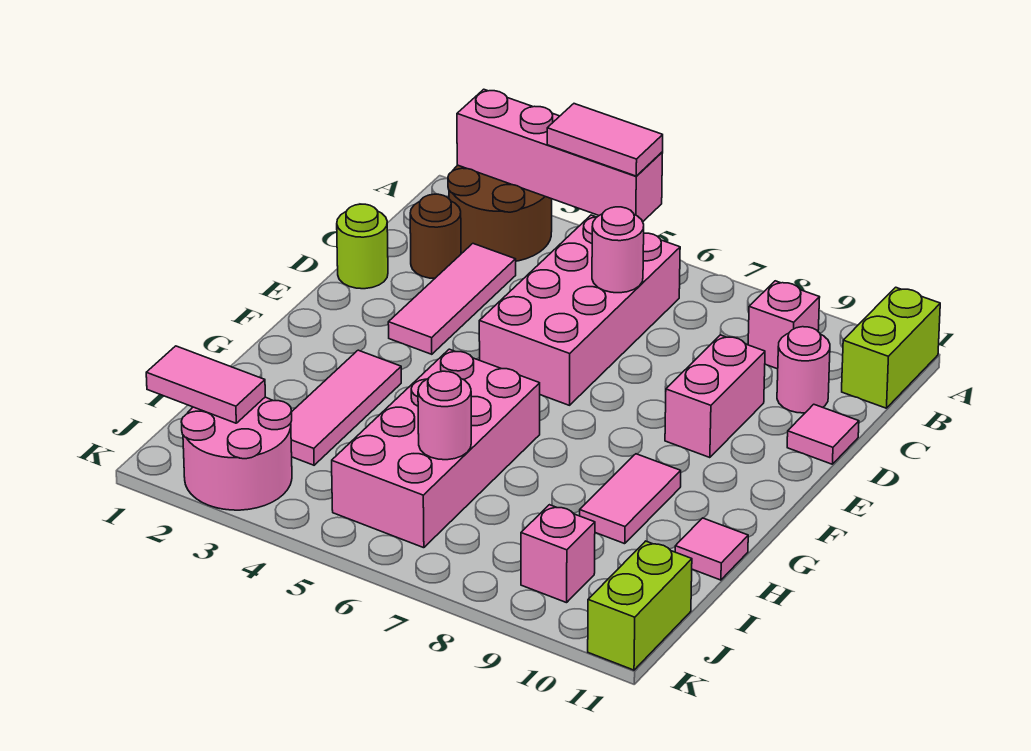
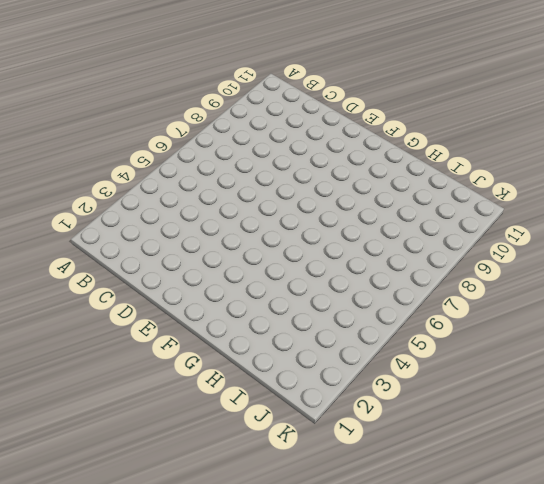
none -> brown 2x2 round brick [448,165,552,261]
none -> lime 1x2 brick [842,287,940,408]
none -> pink 2x4 brick [479,215,680,405]

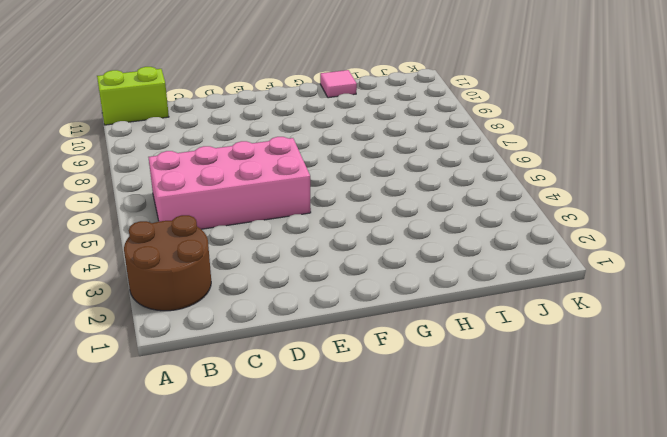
none -> pink 1x1 brick [748,281,820,369]
none -> brown 1x1 round brick [410,194,461,278]
none -> pink 1x3 tile [388,244,516,354]

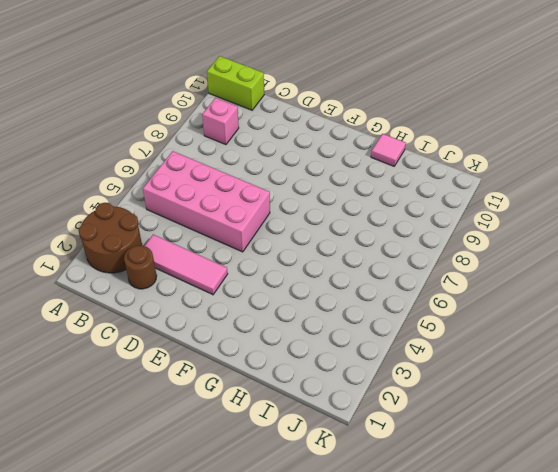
none -> pink 1x1 round brick [777,327,830,413]
none -> lime 1x1 round brick [337,204,388,289]
none -> pink 1x2 brick [665,335,765,458]

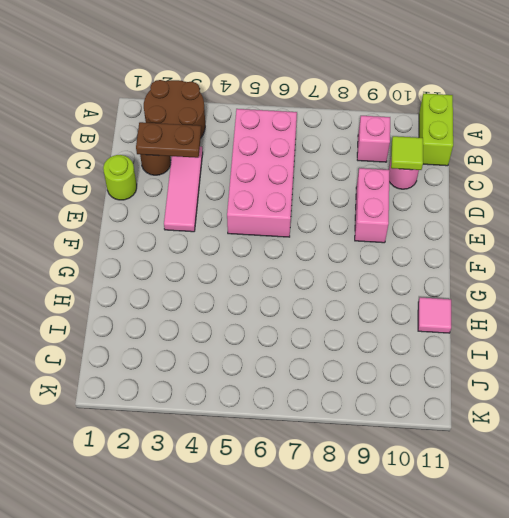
brown 1x2 plate [136,122,201,158] -> none
lime 1x1 tile [391,136,423,170] -> none
none -> pink 1x1 tile [787,404,859,464]
none -> pink 1x3 tile [291,350,401,465]
none -> pink 2x4 brick [332,349,540,548]

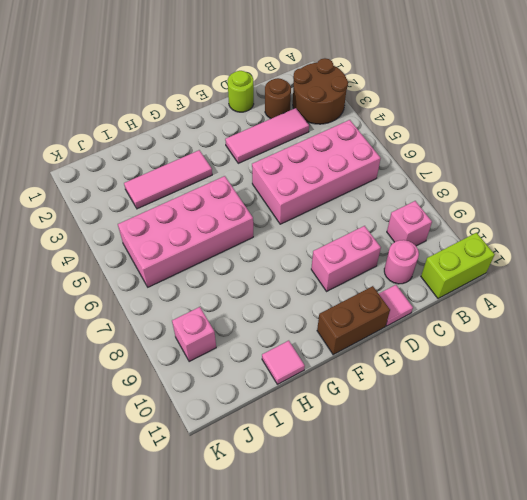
brown 1x2 brick [317,286,390,355] -> none
none -> pink 1x2 tile [580,454,681,544]
none -> pink 2x2 round brick [181,397,292,510]
none -> lime 1x2 brick [588,541,692,670]

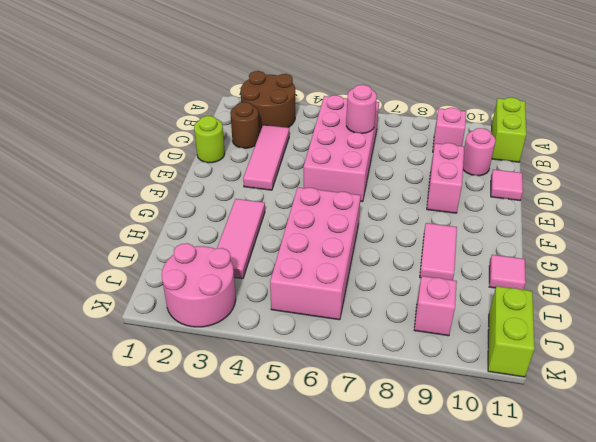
none -> pink 1x4 brick [457,89,663,222]
none -> pink 1x1 round brick [418,371,471,460]
none -> pink 1x2 tile [146,346,265,423]

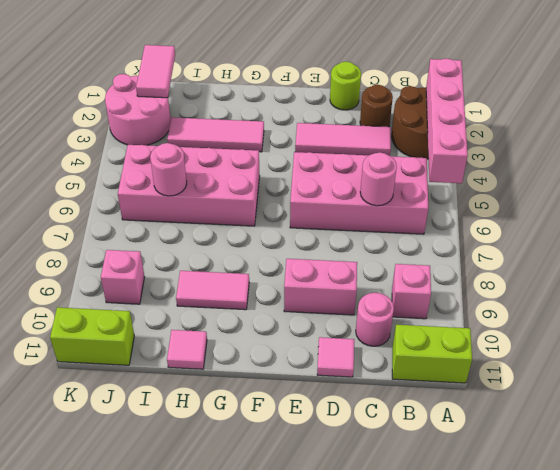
none -> pink 1x2 tile [547,104,663,176]

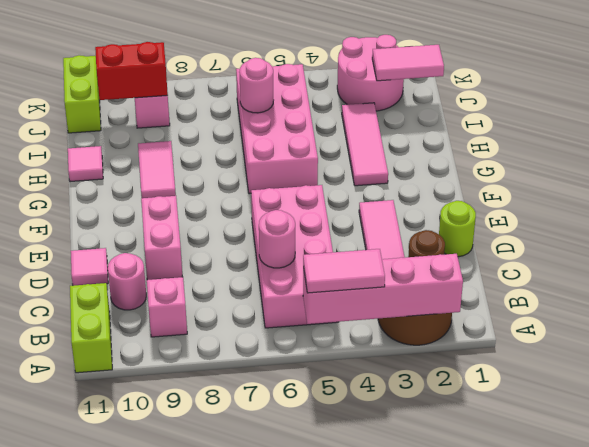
red 1x2 brick [95,42,168,100] -> none

